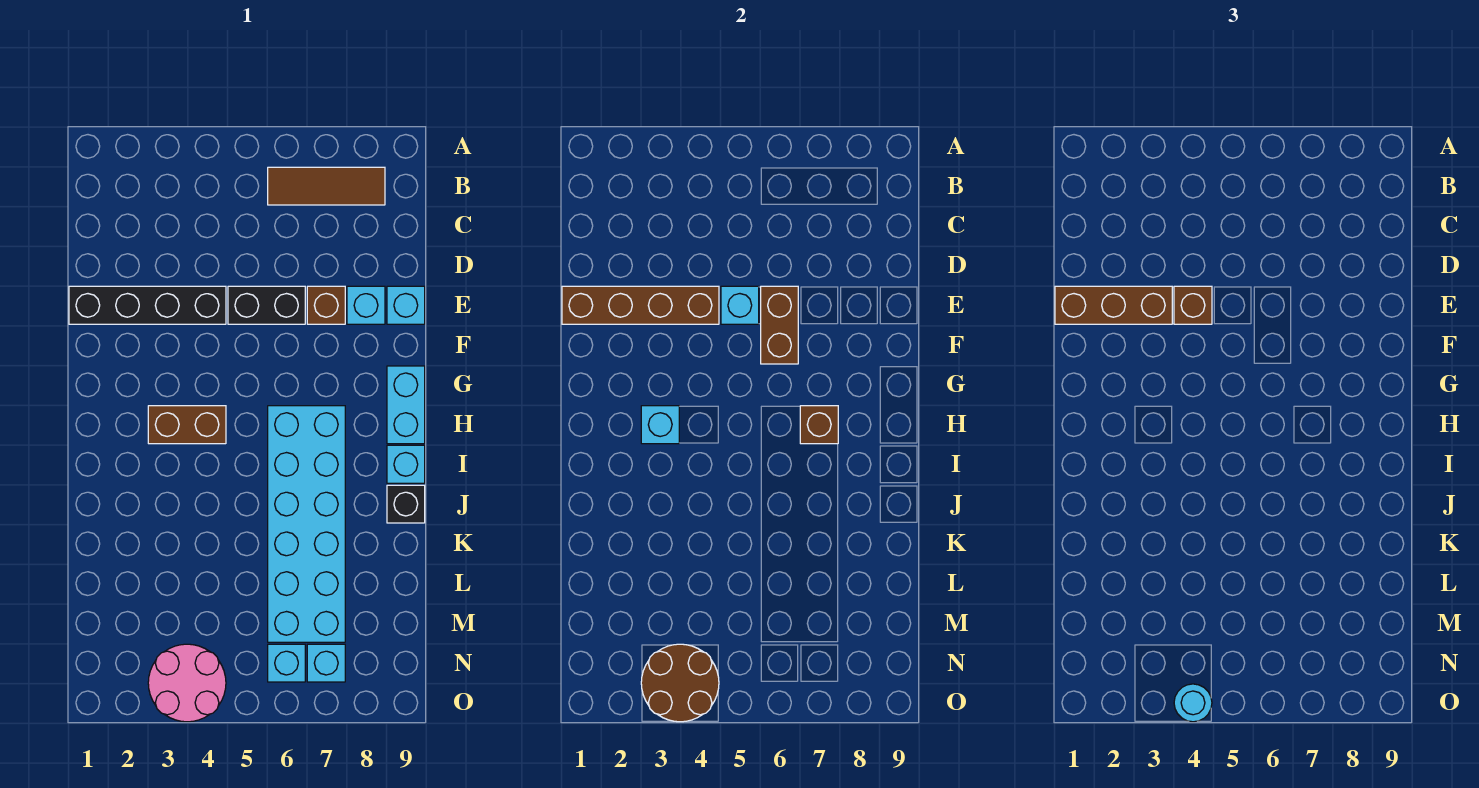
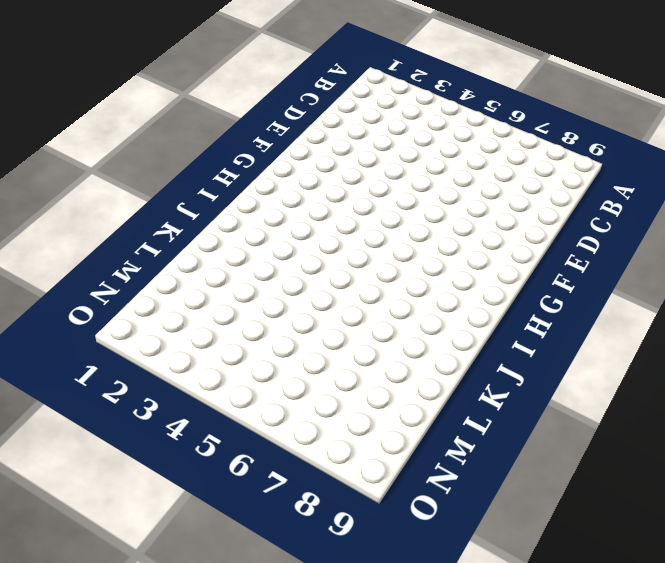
none -> brown 1x3 tile [268,167,385,205]
none -> black 1x4 brick [69,286,226,324]
none -> black 1x2 brick [228,286,305,324]

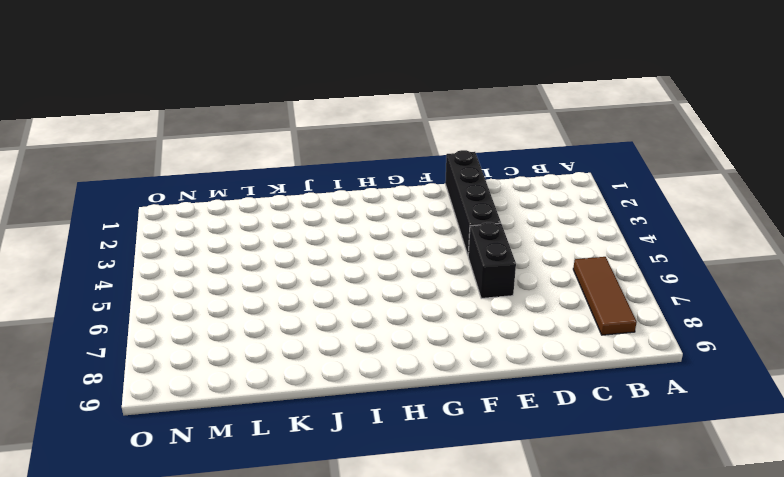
none -> brown 1x1 brick [307,286,345,324]
none -> cyan 1x1 brick [347,286,385,324]
none -> cyan 1x1 brick [387,286,425,324]

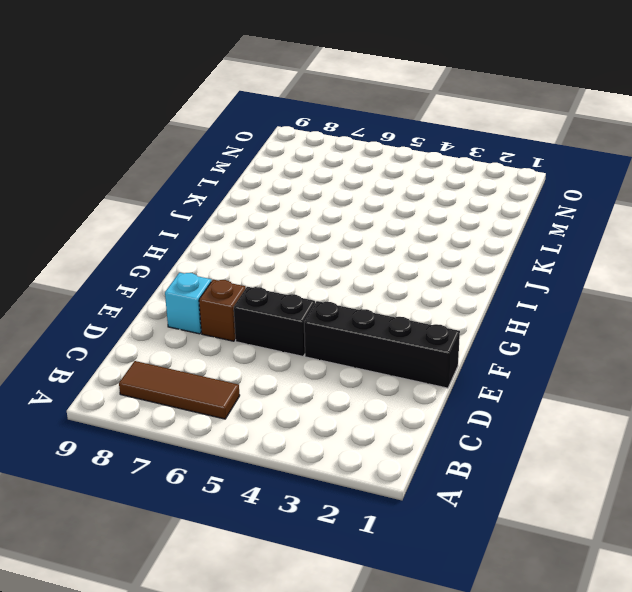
none -> cyan 1x1 brick [387,286,425,324]
none -> cyan 1x2 brick [387,366,425,444]
none -> brown 1x2 brick [148,406,226,444]

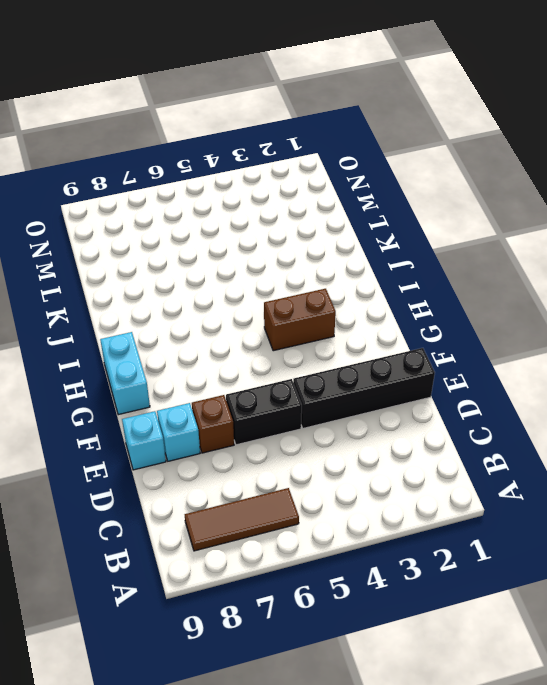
none -> cyan 2x6 brick [268,406,345,642]
none -> cyan 1x1 brick [387,445,425,483]
none -> black 1x1 brick [387,485,425,523]

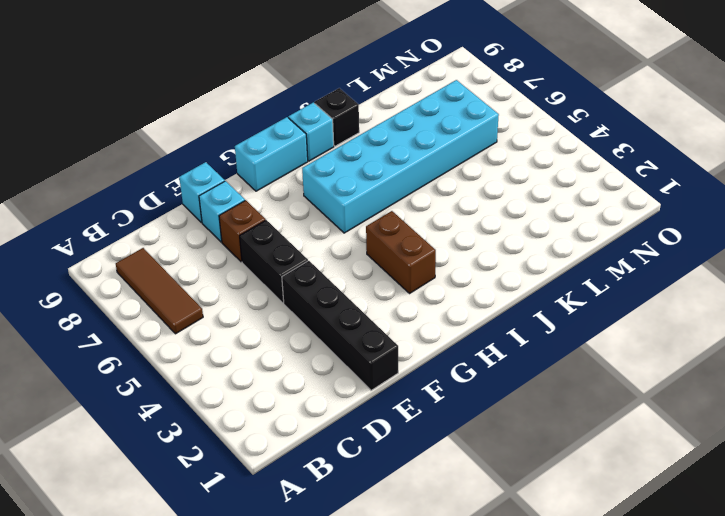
none -> pink 2x2 round brick [148,644,226,722]
none -> cyan 1x1 brick [268,644,305,682]
none -> cyan 1x1 brick [307,644,345,682]

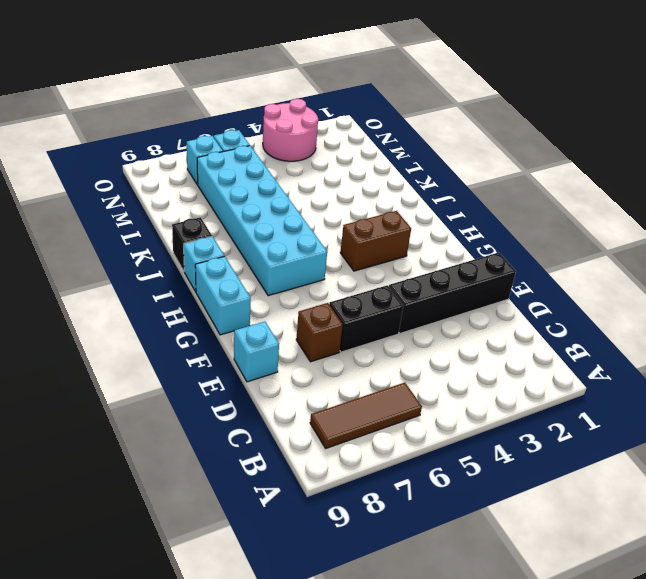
none -> cyan 1x1 brick [347,286,385,324]
none -> brown 1x4 brick [562,286,719,324]
none -> cyan 1x1 brick [721,286,759,324]

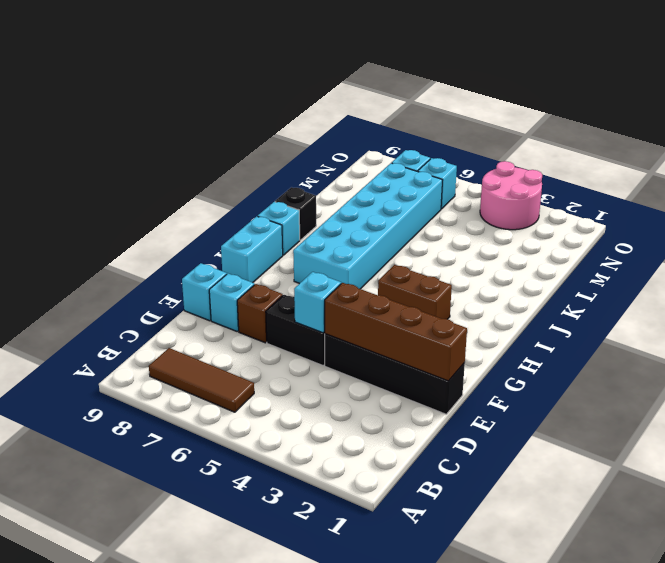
none -> brown 1x2 brick [761,286,798,364]
none -> cyan 1x1 brick [641,406,679,444]
none -> brown 1x1 brick [800,406,838,444]

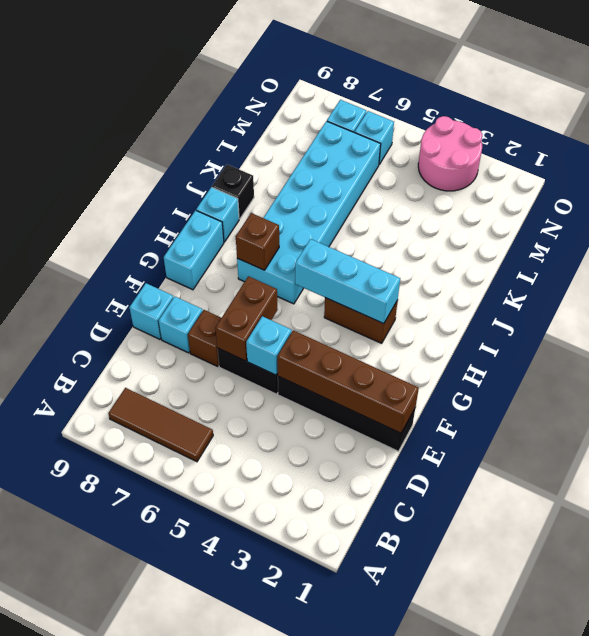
cyan 1x3 brick [295,239,400,324] -> cyan 1x1 brick [641,406,679,444]
none -> brown 2x2 round brick [641,644,719,722]
none -> brown 1x3 brick [1055,286,1172,324]
none -> brown 1x1 brick [1174,286,1212,324]

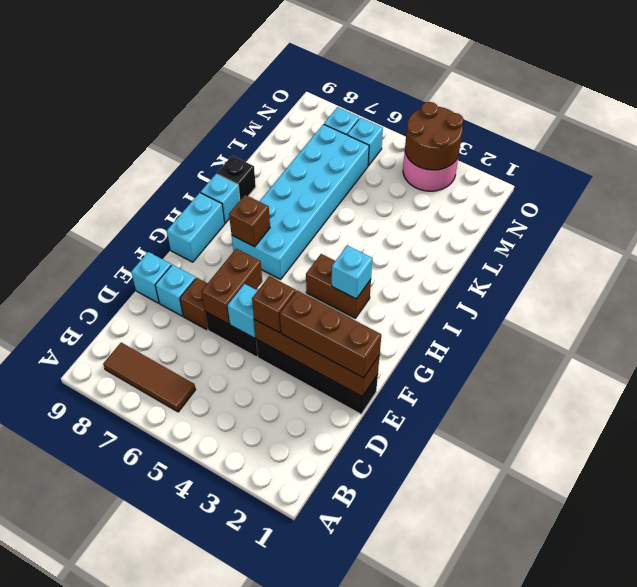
none -> cyan 1x1 round brick [1174,684,1212,722]

